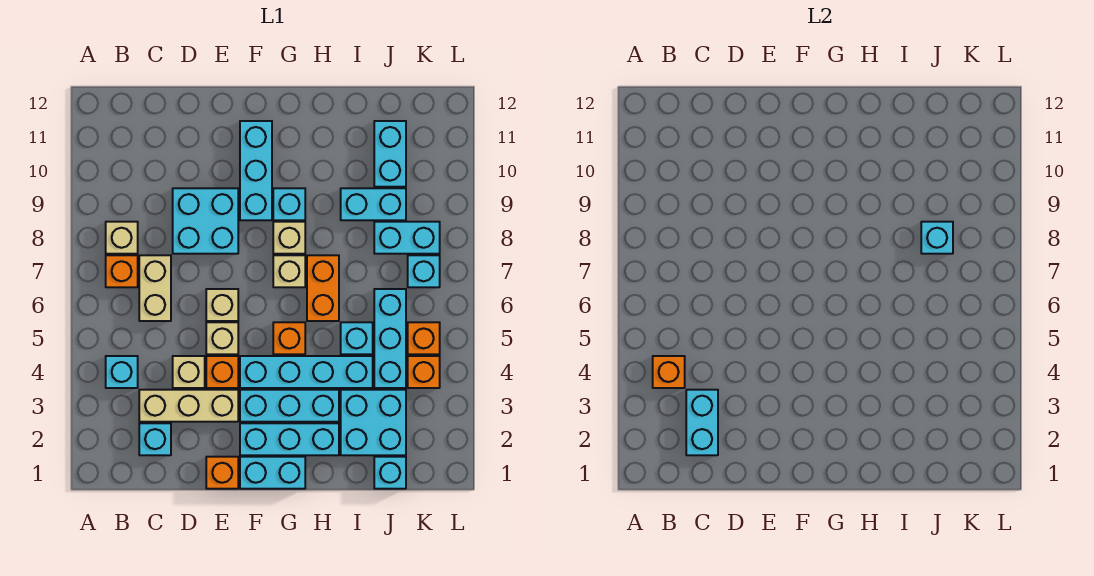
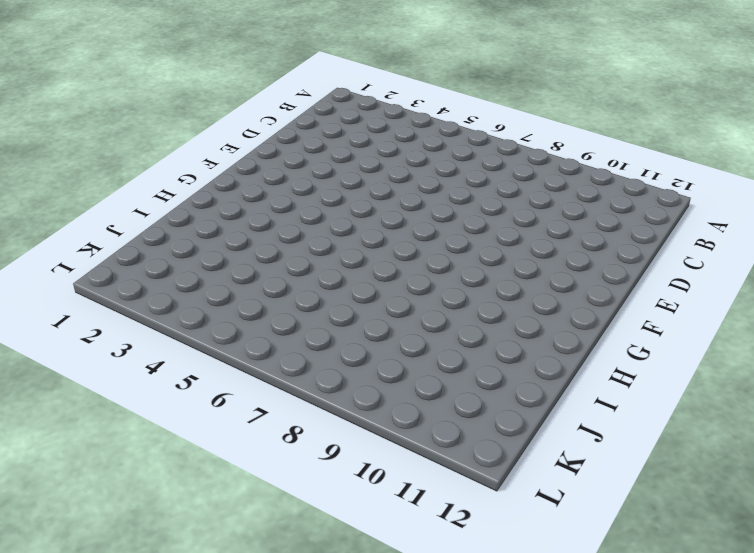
none -> cyan 1x1 brick [106,356,138,388]
none -> orange 1x1 brick [106,255,138,287]
none -> tan 1x1 brick [106,222,138,254]
none -> cyan 1x1 brick [139,423,171,455]

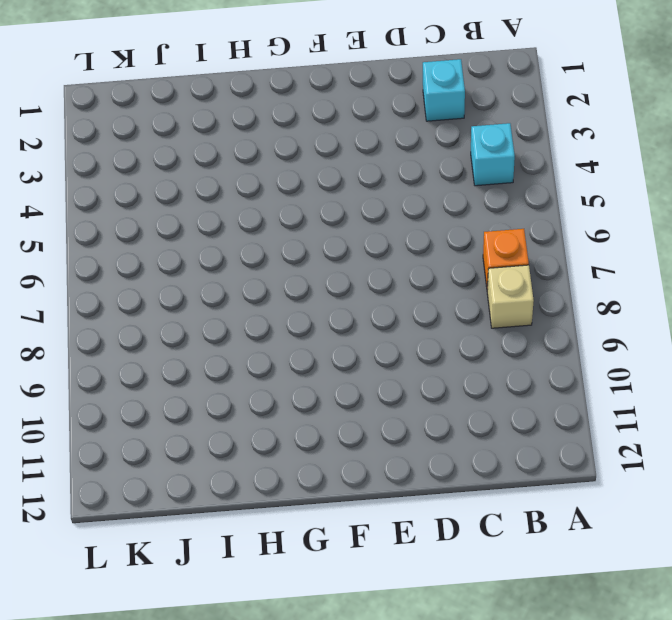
none -> tan 1x3 brick [139,390,238,422]
none -> tan 1x2 brick [139,255,171,321]
none -> tan 1x1 brick [173,356,205,388]
none -> cyan 2x2 brick [173,188,238,254]

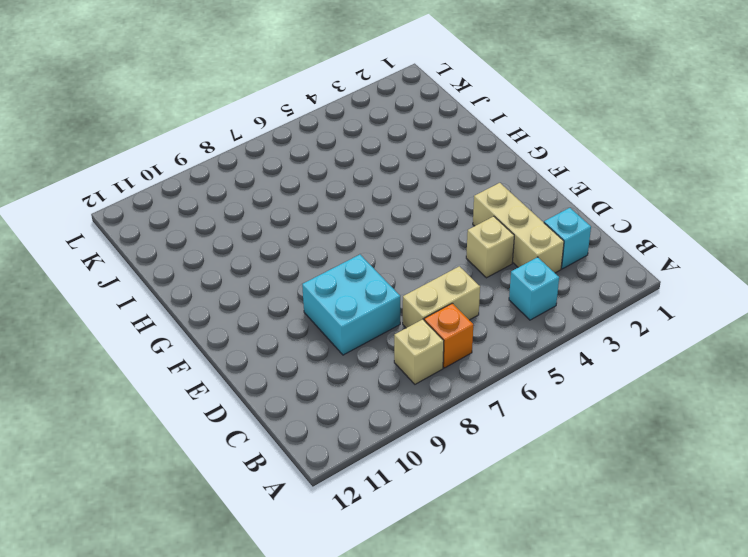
none -> orange 1x1 brick [206,457,238,489]
none -> orange 1x1 brick [206,356,238,388]
none -> tan 1x1 brick [206,322,238,354]
none -> tan 1x1 brick [206,289,238,321]

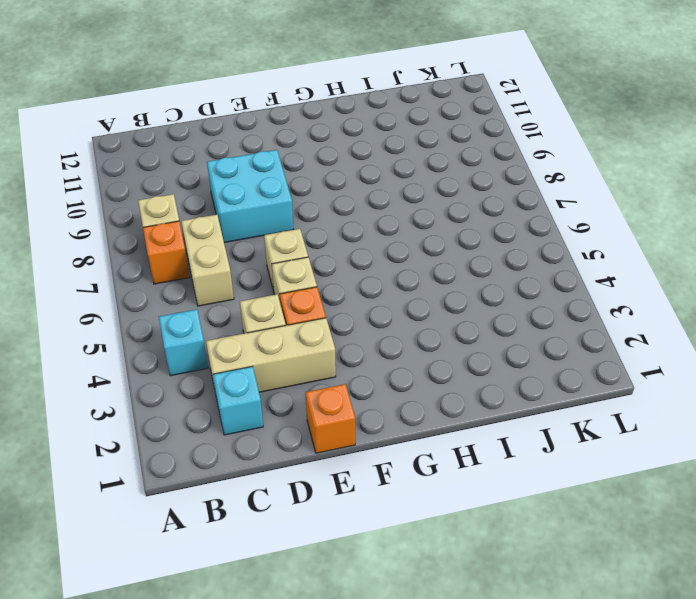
none -> cyan 1x2 brick [240,457,305,489]
none -> cyan 1x3 brick [240,423,339,455]
none -> cyan 1x3 brick [240,390,339,422]
none -> cyan 1x4 brick [240,356,373,388]

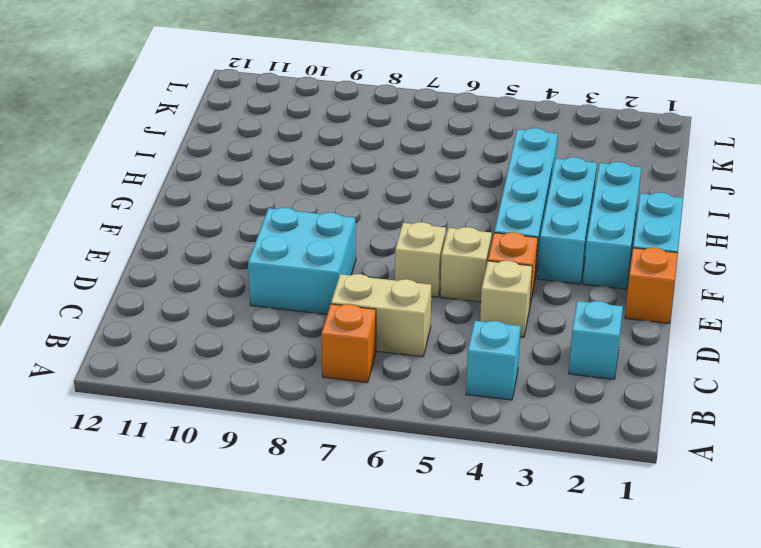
none -> tan 1x1 brick [106,222,138,254]
none -> tan 1x3 brick [139,390,238,422]
none -> cyan 1x3 brick [240,121,272,220]
none -> orange 1x1 brick [273,322,305,354]

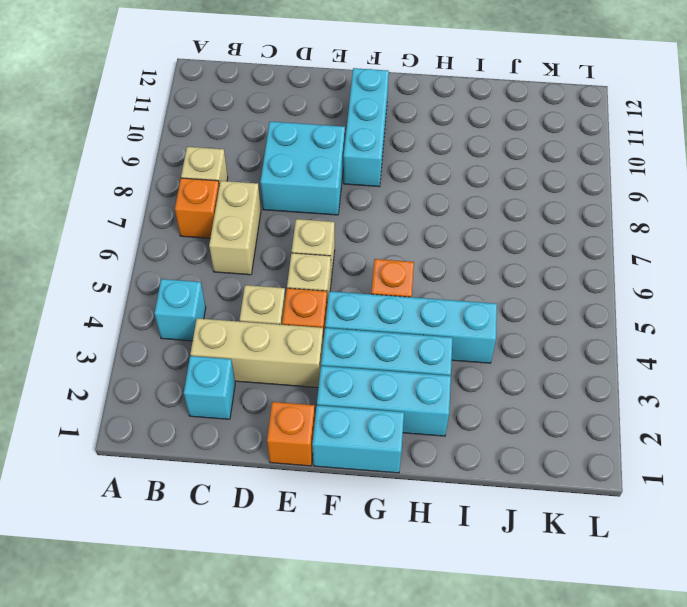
none -> tan 1x1 brick [273,255,305,287]
none -> tan 1x1 brick [273,222,305,254]
none -> cyan 1x1 brick [273,188,305,220]
none -> orange 1x2 brick [307,255,339,321]

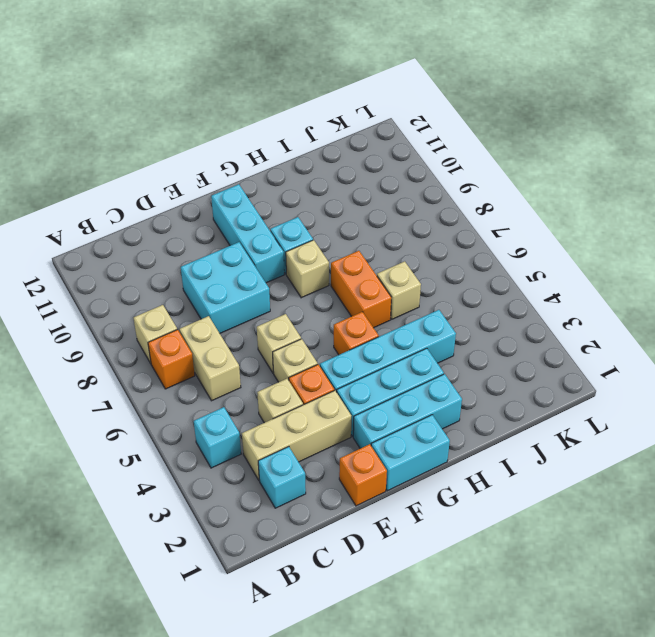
tan 1x1 brick [377,261,421,319] -> tan 1x1 brick moved to [273,255,305,287]
none -> cyan 2x2 brick [341,390,406,455]
none -> cyan 1x1 brick [341,322,373,354]
none -> cyan 1x2 brick [341,188,406,220]
none -> cyan 1x1 brick [374,457,406,489]

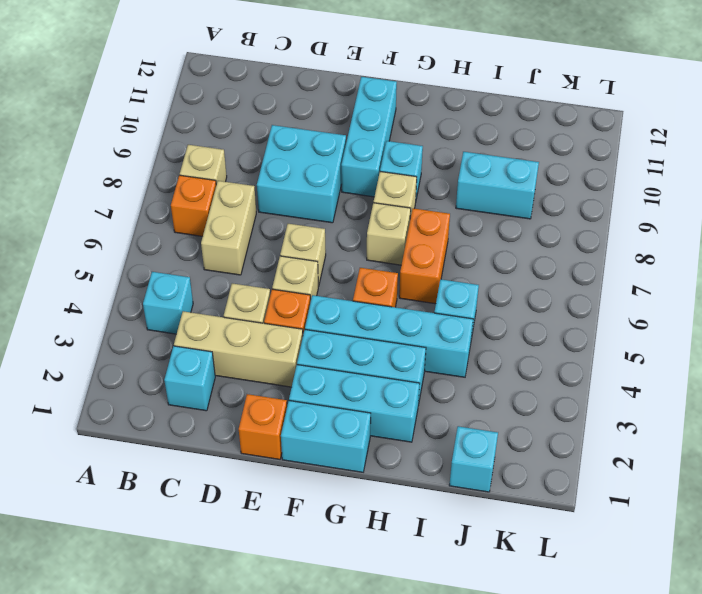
none -> cyan 2x2 brick [341,390,406,455]
none -> cyan 1x3 brick [374,289,406,388]
none -> cyan 1x2 brick [374,222,440,254]
none -> cyan 1x2 brick [374,121,406,187]

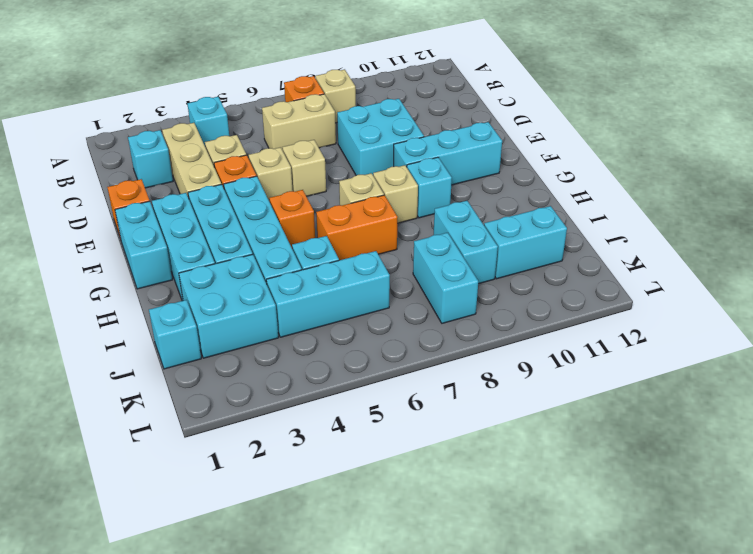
none -> orange 1x1 brick [408,356,440,388]
none -> orange 1x1 brick [408,322,440,354]
none -> cyan 1x1 brick [408,255,440,287]
none -> orange 1x1 brick [653,356,685,388]

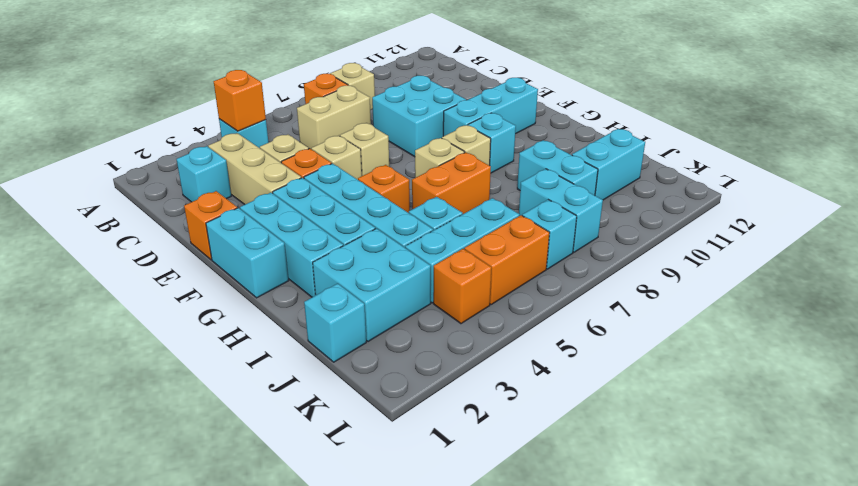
orange 1x2 brick [464,215,550,305] -> orange 1x1 brick [408,322,440,354]
none -> cyan 1x2 brick [686,390,718,455]
none -> cyan 1x1 brick [921,222,953,254]

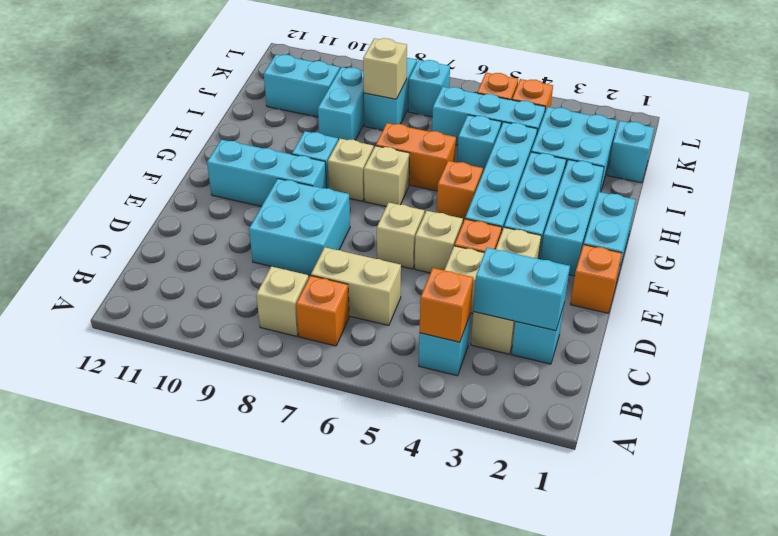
tan 1x1 brick [363,38,407,99] -> cyan 1x1 brick [921,222,953,254]

